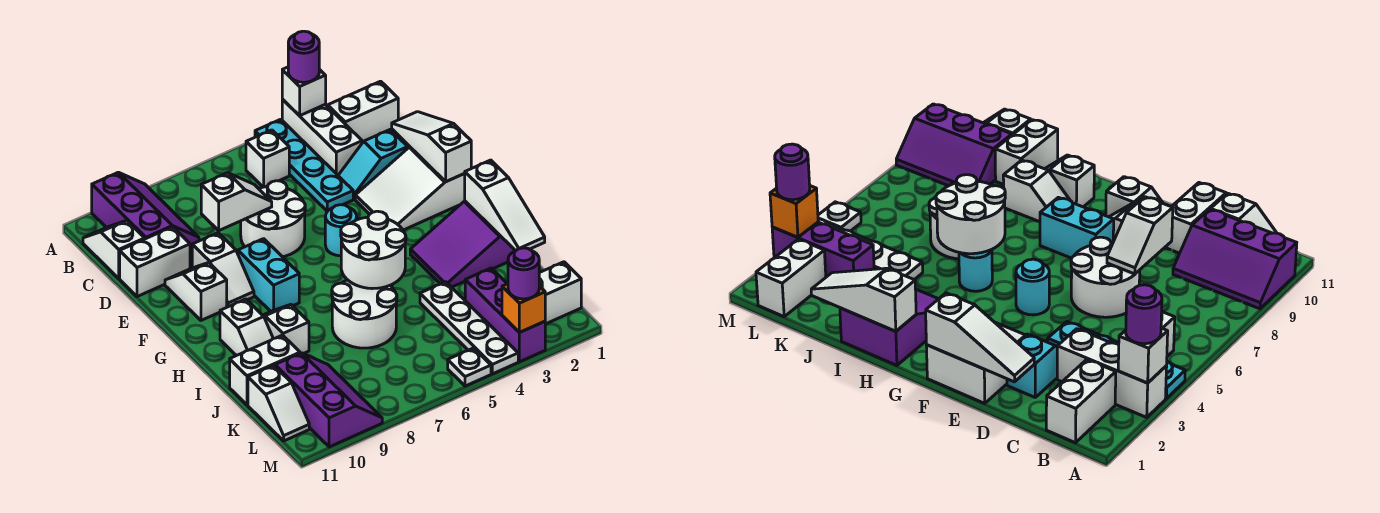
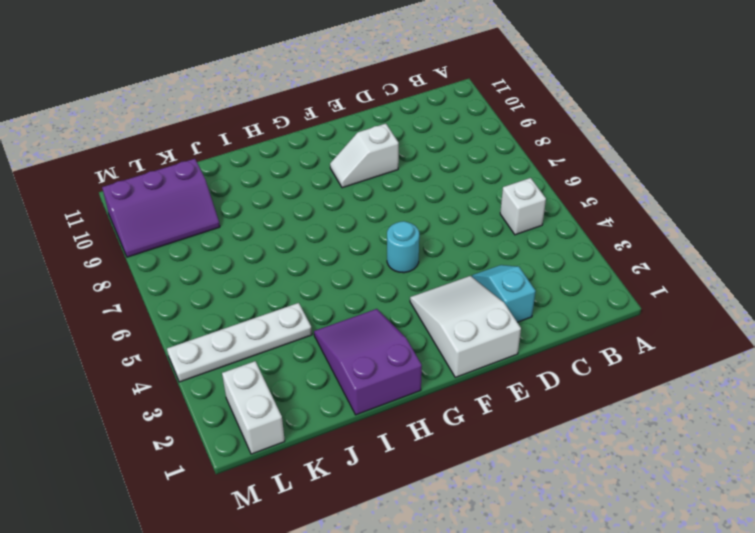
none -> white 1x3 brick [282,99,362,175]
none -> cyan 1x4 plate [255,119,353,211]
none -> purple 2x3 slope [92,172,199,247]
none -> white 1x2 brick [328,81,398,143]

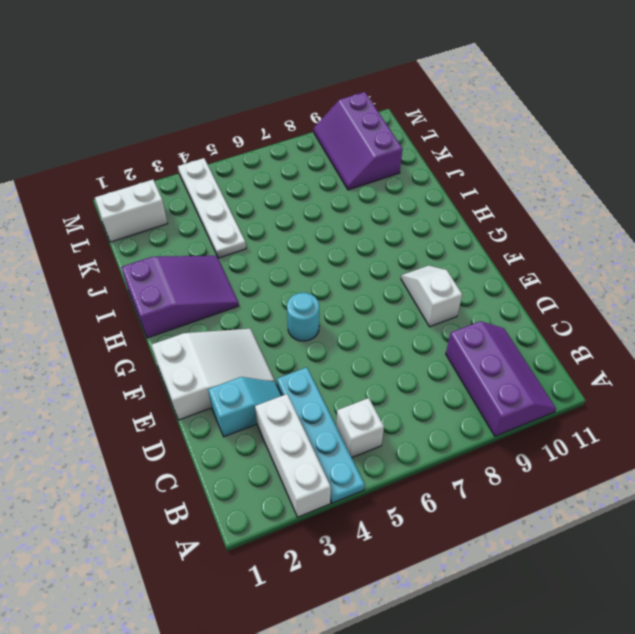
purple 2x3 slope [446,321,556,436] -> purple 2x3 slope turned to [92,172,199,247]
none -> white 1x2 brick [328,81,398,143]
none -> white 1x2 slope [83,220,145,278]
none -> white 2x2 round brick [241,181,305,257]
none -> white 1x2 brick [120,227,190,297]

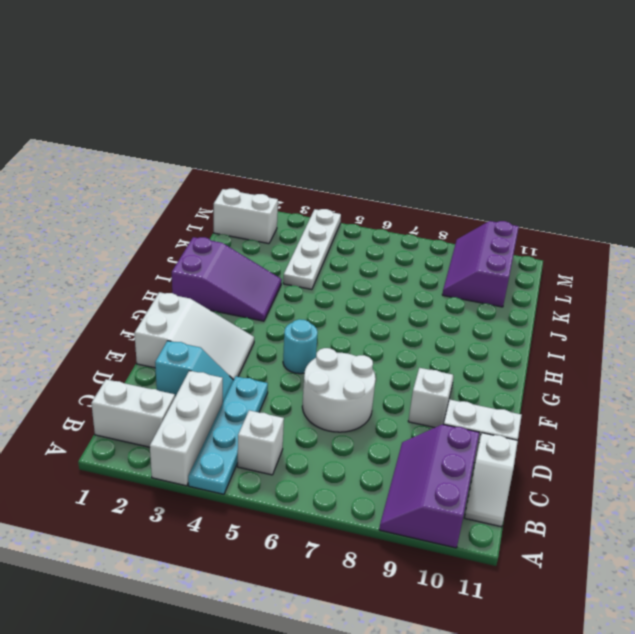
none -> white 1x2 slope [165,263,227,320]
none -> cyan 1x2 brick [238,239,299,311]
none -> cyan 1x1 round brick [959,250,992,291]
none -> white 1x2 slope [263,305,309,354]

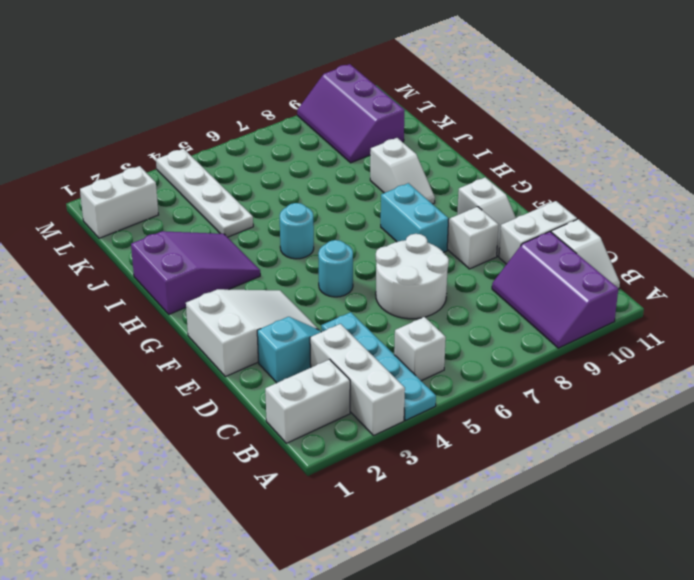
none -> white 1x2 slope [220,299,273,356]
none -> white 2x2 round brick [332,280,397,348]
none -> white 1x2 brick [230,335,300,405]
none -> purple 1x3 brick [465,268,545,362]

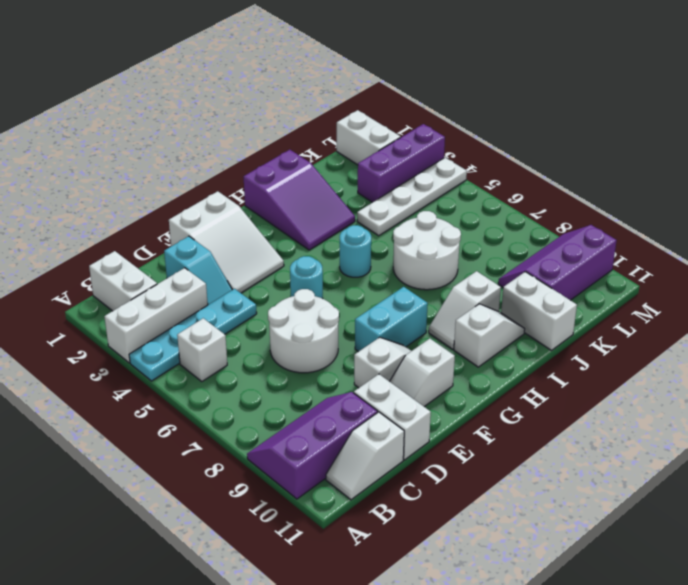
none -> white 1x2 slope [248,365,309,441]
none -> white 1x1 plate [448,348,491,386]
none -> white 1x1 brick [282,67,326,116]
none -> white 1x3 slope [392,112,471,182]

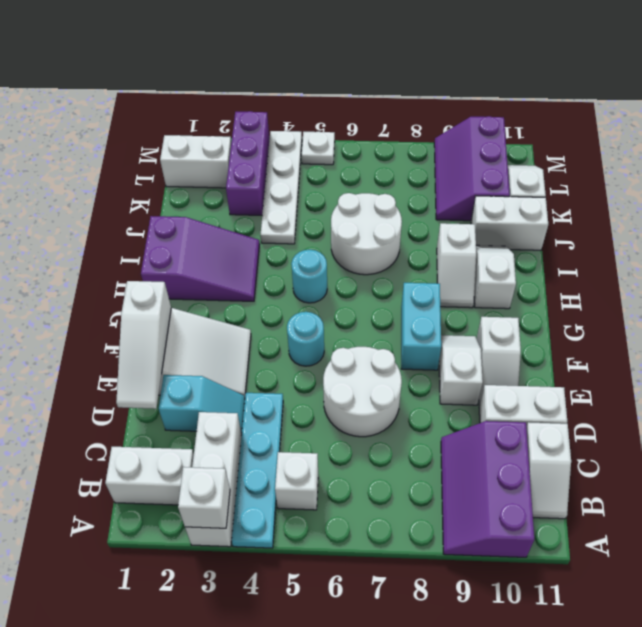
none -> white 1x2 slope [201,173,272,230]
none -> white 1x3 slope [464,160,545,251]
none -> white 2x2 round brick [341,211,406,289]
none -> orange 1x1 brick [502,284,545,332]

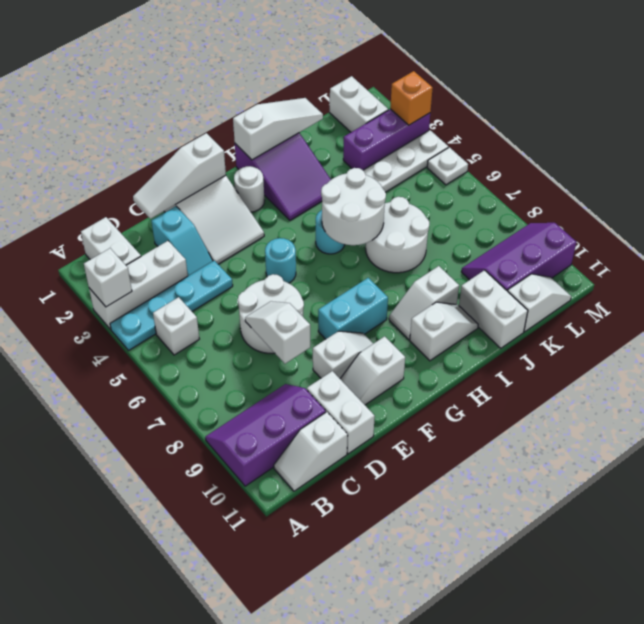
white 1x1 round brick [234,166,264,212] -> none
none -> purple 1x1 round brick [288,31,319,82]
none -> purple 1x1 round brick [508,248,539,299]

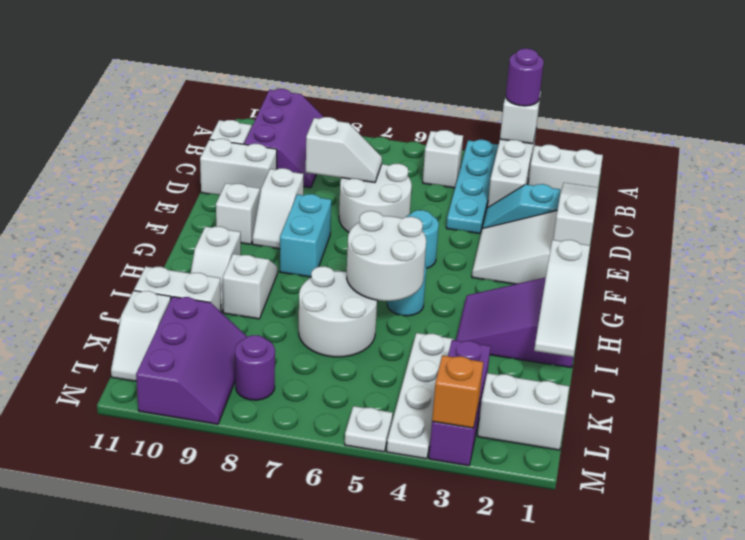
purple 1x1 round brick [235,335,275,400] -> purple 1x1 round brick moved to [508,248,539,299]

